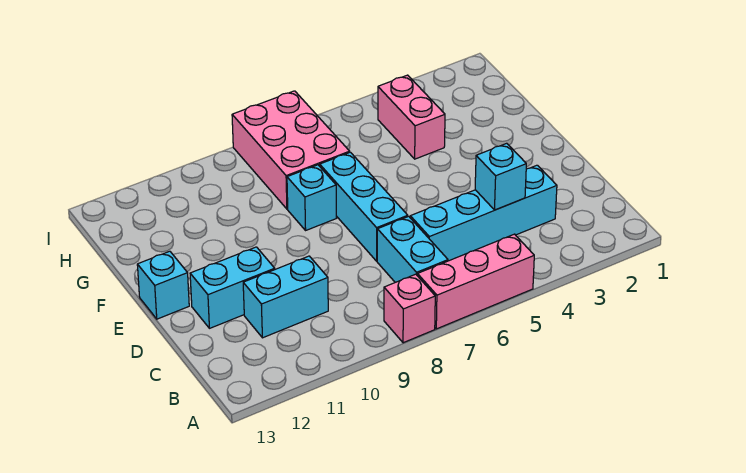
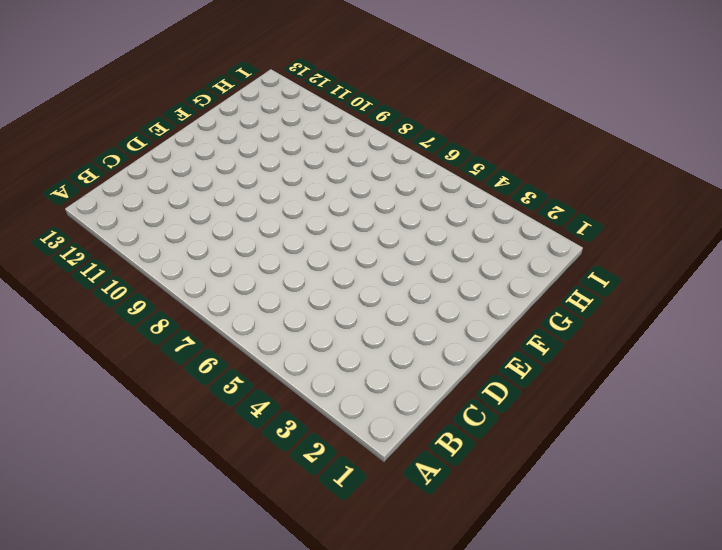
none -> pink 1x3 brick [417,234,534,329]
none -> pink 1x1 brick [384,274,435,343]
none -> cyan 1x2 brick [377,216,448,282]

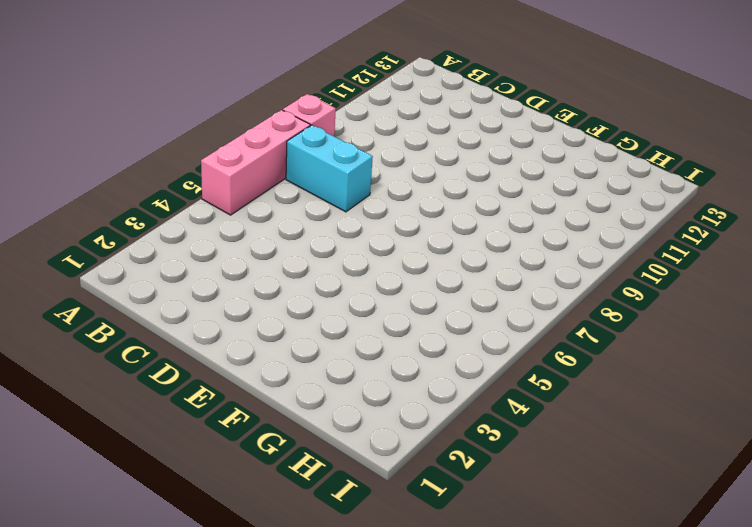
none -> cyan 1x4 brick [410,165,557,261]
none -> cyan 1x2 brick [243,256,328,338]
none -> cyan 1x3 brick [320,152,408,261]

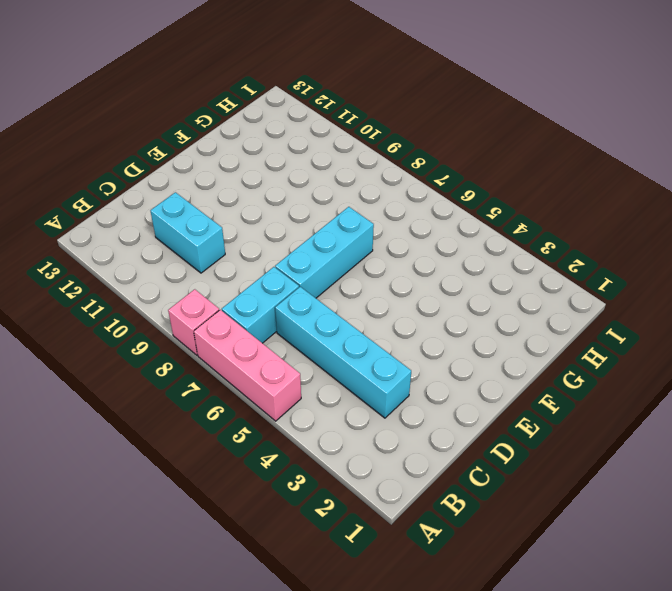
none -> cyan 1x2 brick [190,247,275,328]
none -> cyan 1x1 brick [137,251,189,319]
none -> cyan 1x1 brick [287,165,336,230]

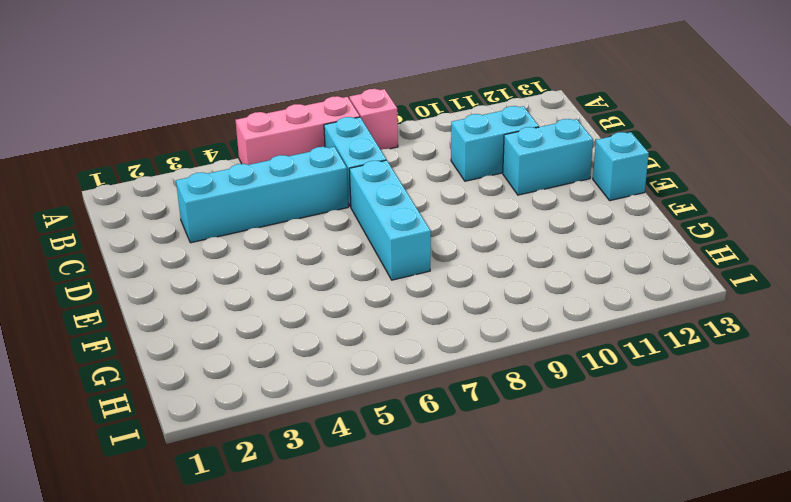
none -> cyan 1x1 brick [287,165,336,230]
none -> pink 1x2 brick [378,75,445,159]
none -> pink 2x3 brick [232,91,350,209]

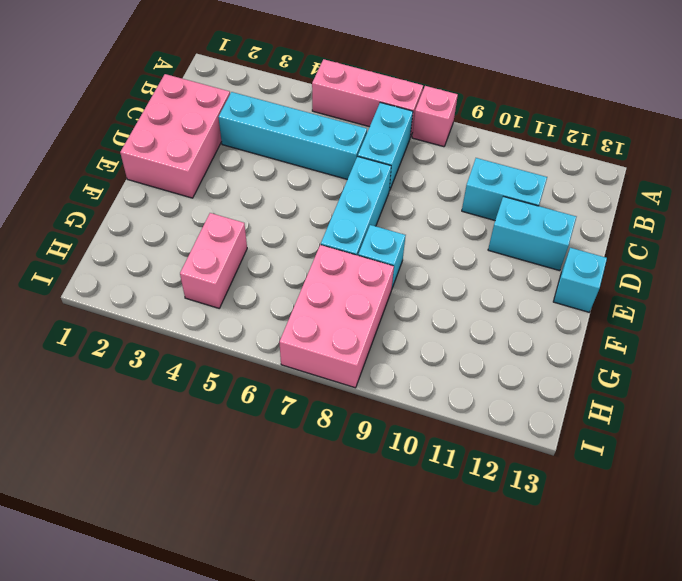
pink 2x3 brick [120,74,230,198] -> none
none -> cyan 1x1 brick [475,143,526,210]

